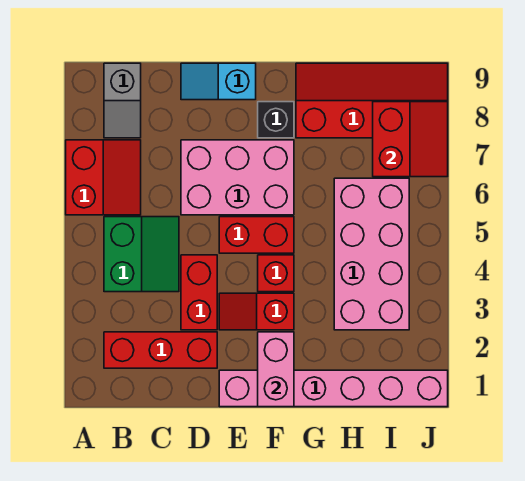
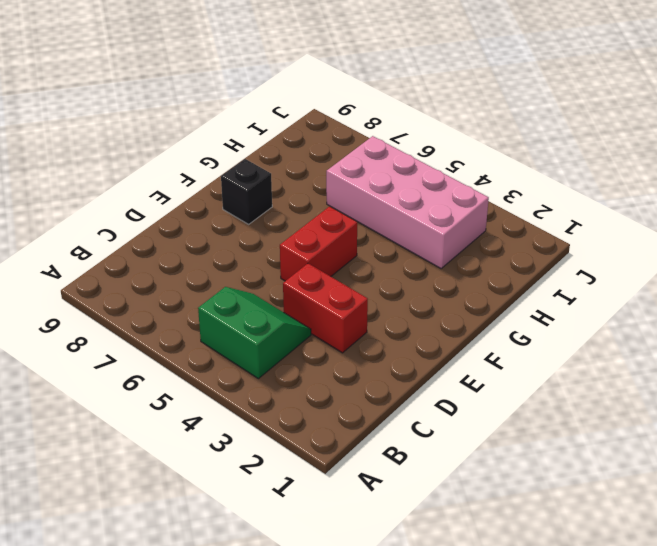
none -> red 2x2 slope [66,140,141,215]
none -> red 1x3 brick [104,332,217,368]
none -> grey 1x2 slope [104,63,141,138]

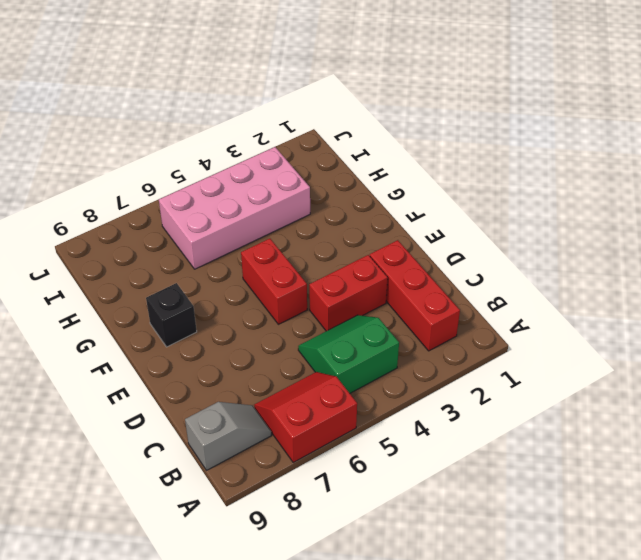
none -> pink 2x3 brick [181,140,294,215]
none -> cyan 1x2 slope [181,63,256,100]
none -> pink 1x6 brick [219,370,448,407]

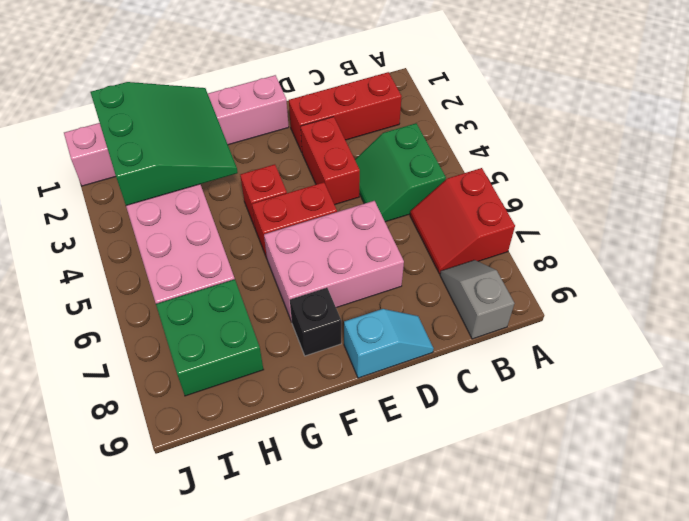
green 3x3 slope [90,82,238,206] -> none
green 2x2 brick [156,279,264,396] -> red 2x4 slope [296,63,448,138]
none -> red 1x2 slope [219,293,294,330]
none -> pink 1x2 brick [258,332,294,407]
none -> red 2x2 slope [373,102,448,177]

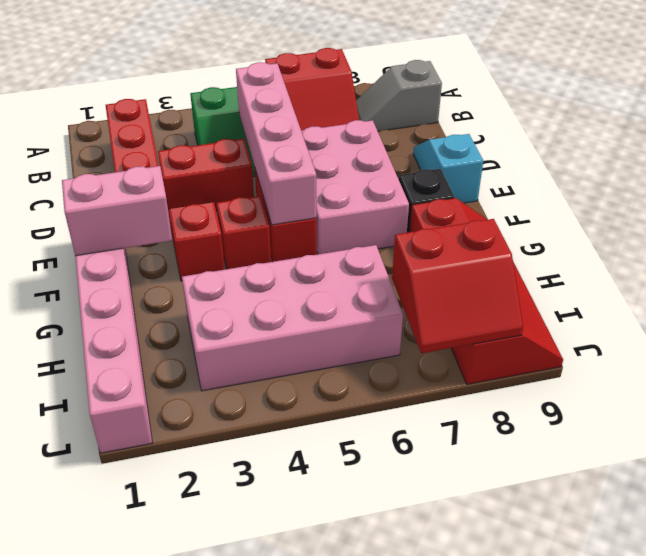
pink 1x4 brick [236,62,317,225] -> none

